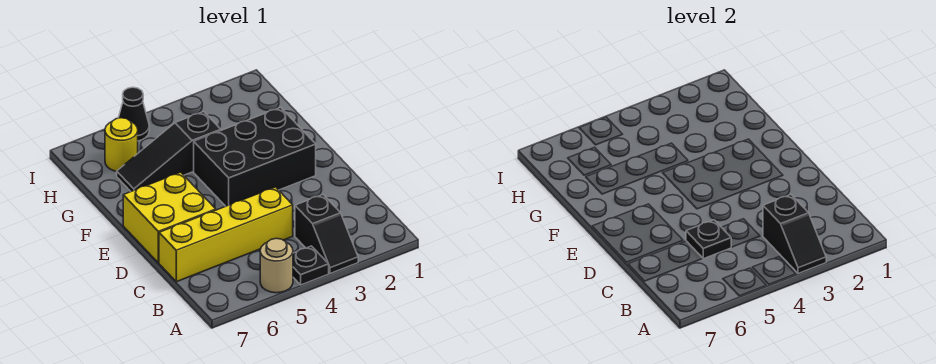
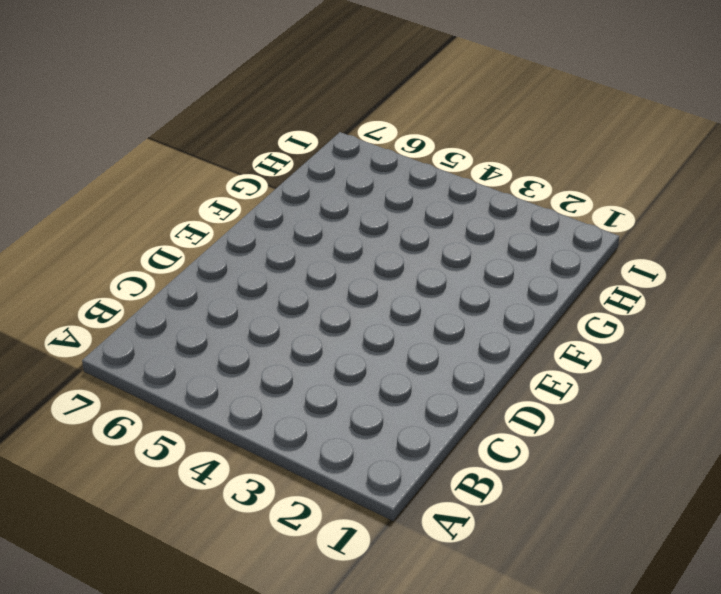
none -> black 1x2 slope [295,195,358,273]
none -> black 1x1 plate [293,246,329,285]

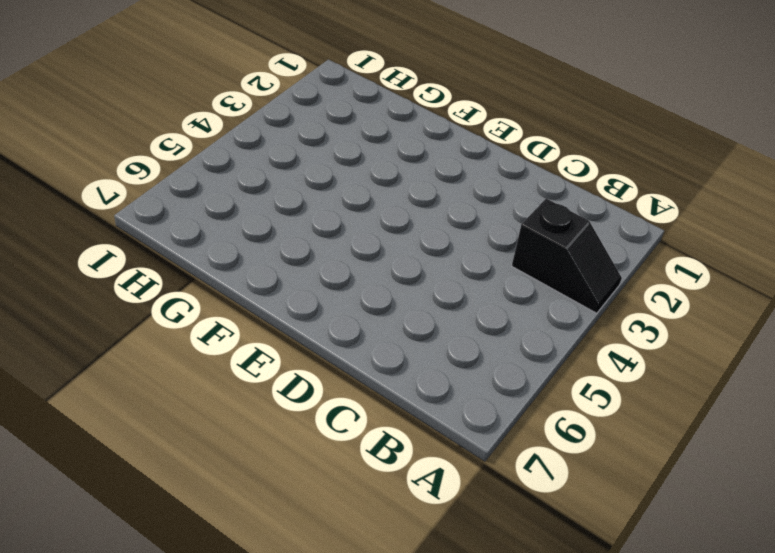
none -> black 1x1 plate [293,246,329,285]
none -> tan 1x1 round brick [260,238,293,293]

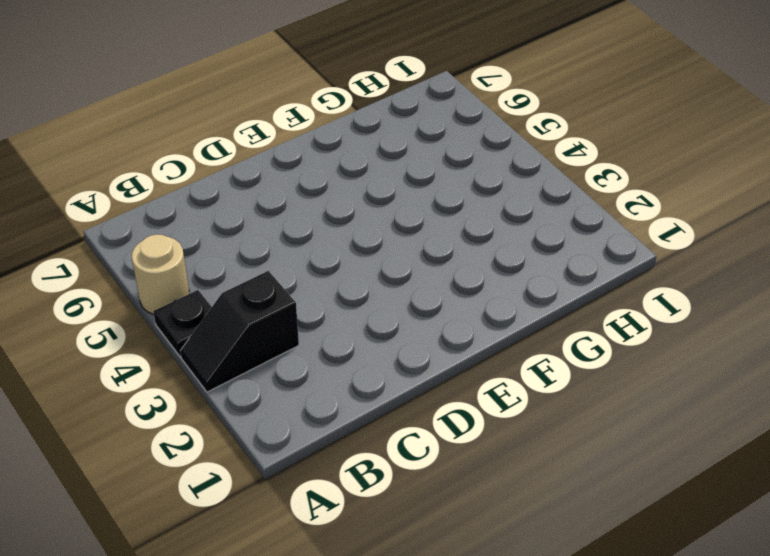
none -> yellow 1x4 brick [159,187,293,282]
none -> yellow 2x2 brick [123,172,216,263]

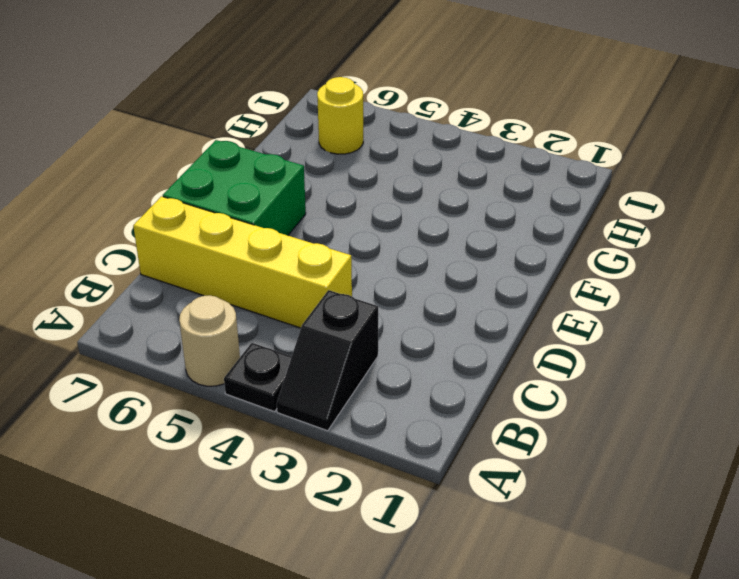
green 2x2 brick [163,140,306,235] -> yellow 2x2 brick [123,172,216,263]
none -> black 2x3 brick [194,107,316,206]
none -> black 1x3 slope [117,112,221,191]

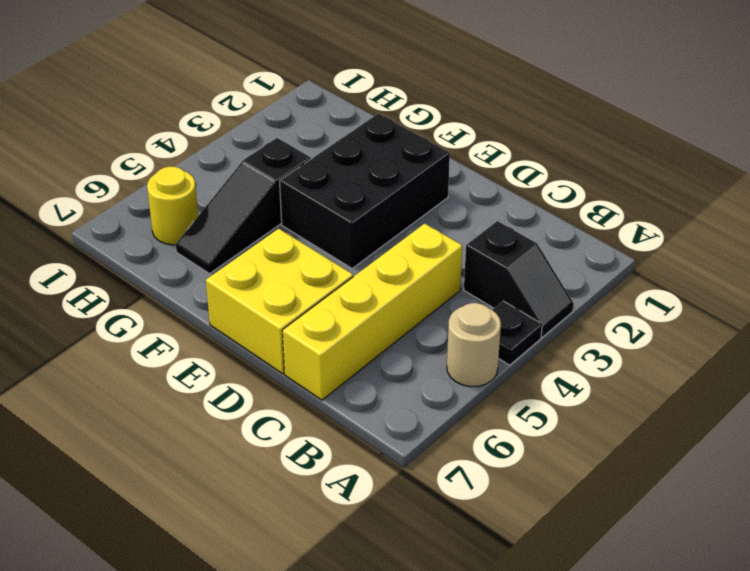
none -> black 1x1 cone [119,87,149,141]
none -> black 1x2 slope [763,195,826,273]

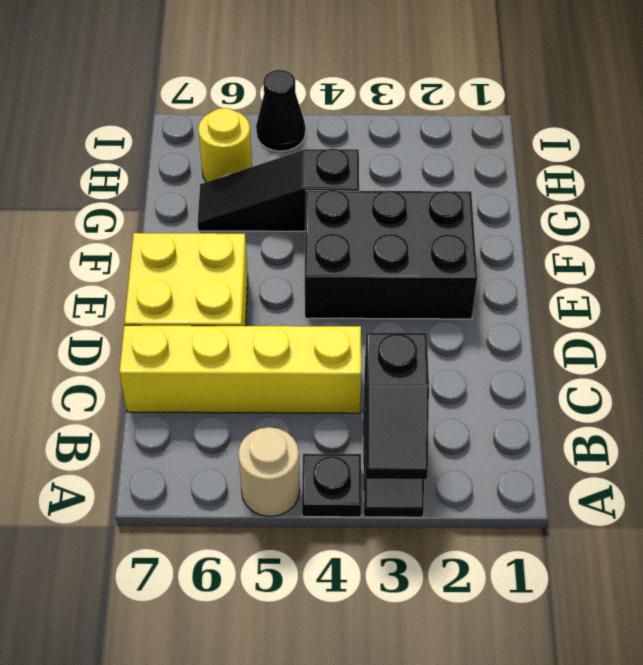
none -> black 1x1 plate [686,220,731,259]

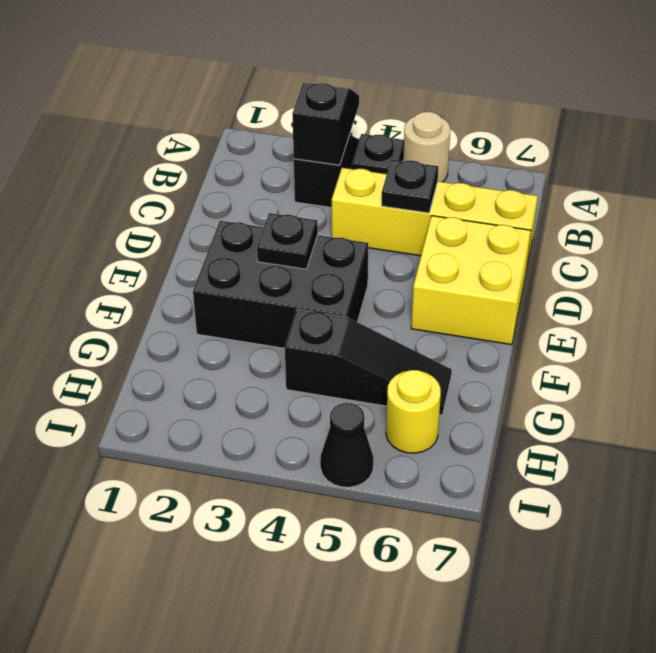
black 1x1 plate [257,213,318,269] -> none

